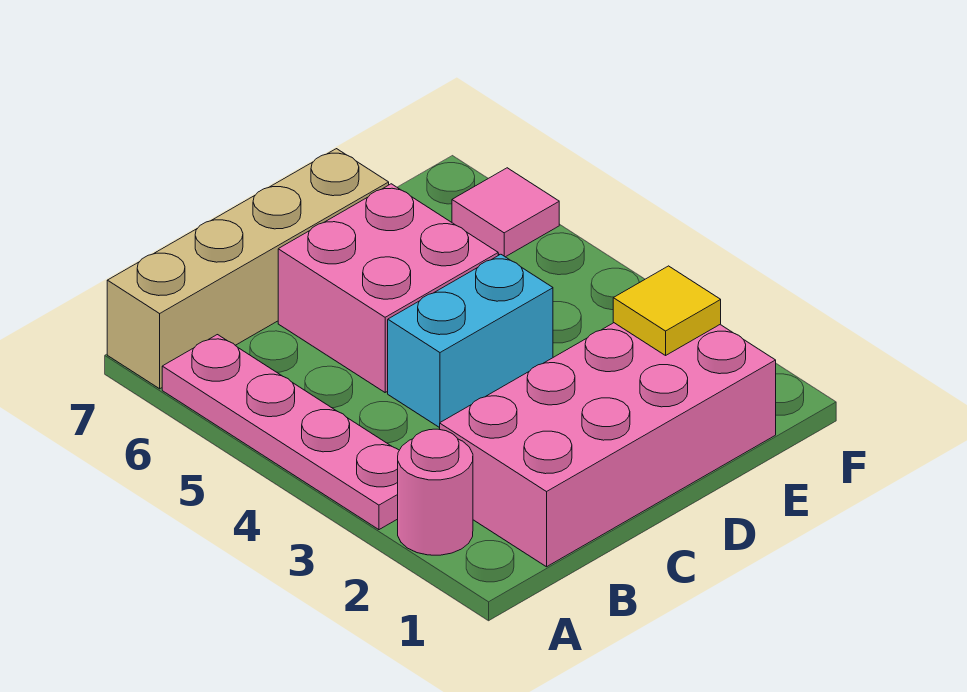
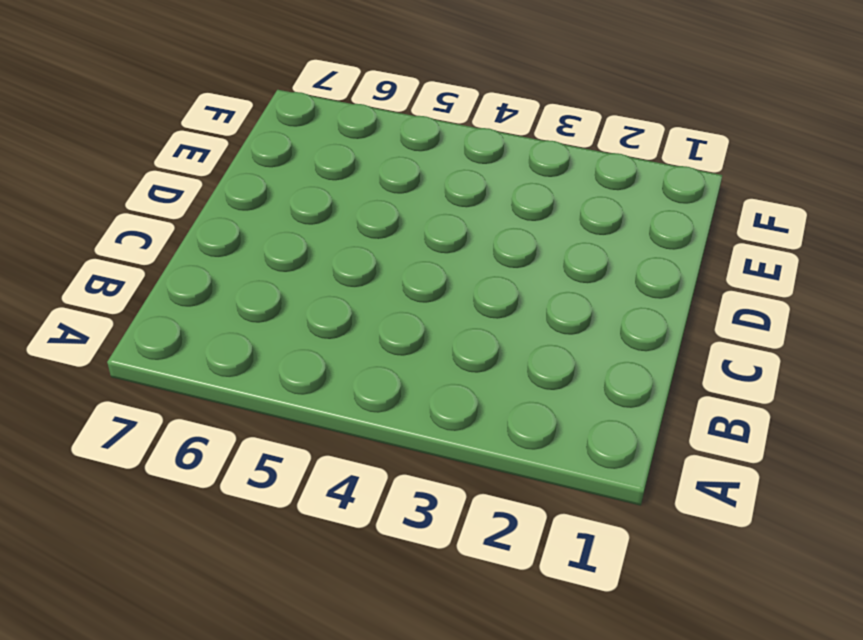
none -> pink 1x1 round brick [398,429,473,555]
none -> pink 1x4 plate [162,335,399,530]

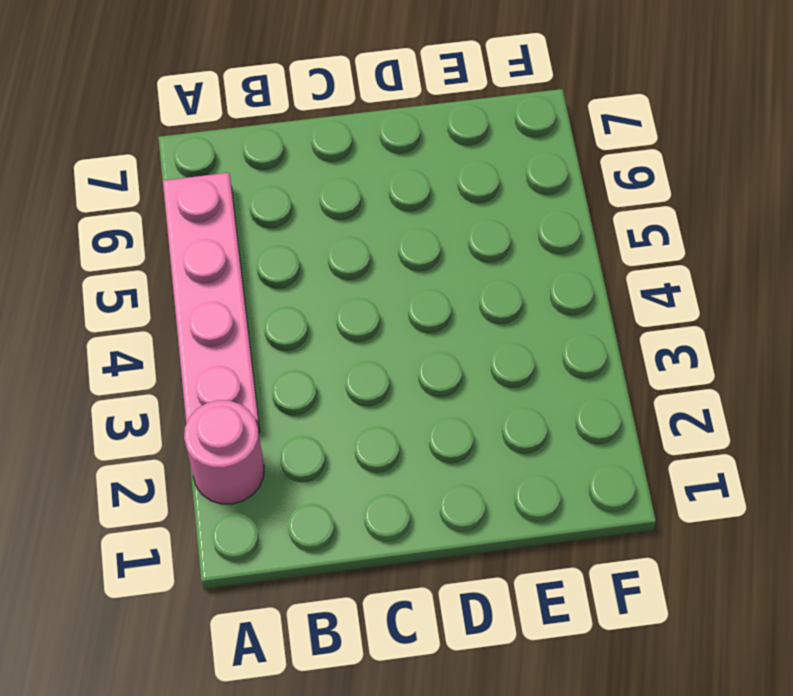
none -> tan 1x4 brick [107,149,389,389]
none -> pink 2x4 brick [440,323,776,567]

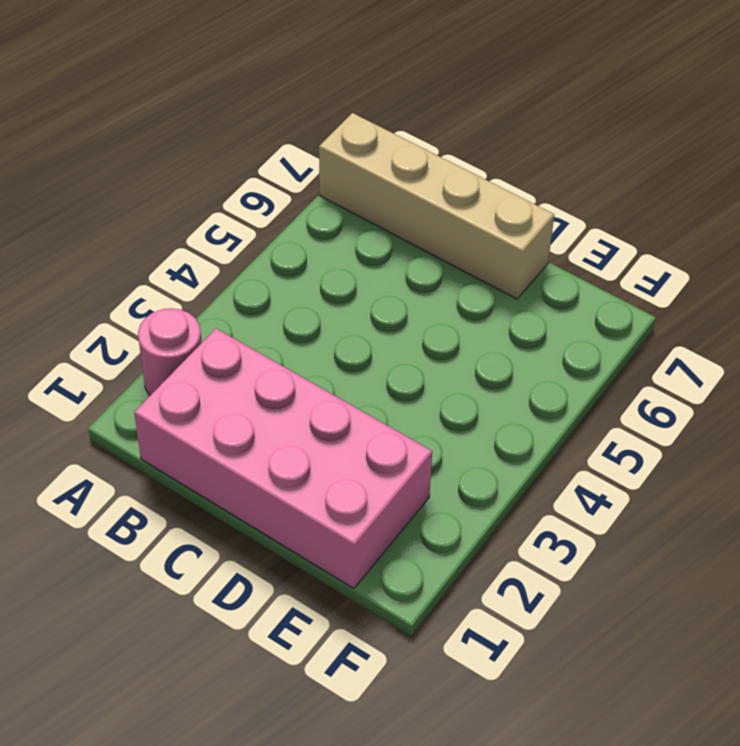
none -> pink 1x4 plate [162,335,399,530]
none -> cyan 1x2 brick [388,254,553,428]

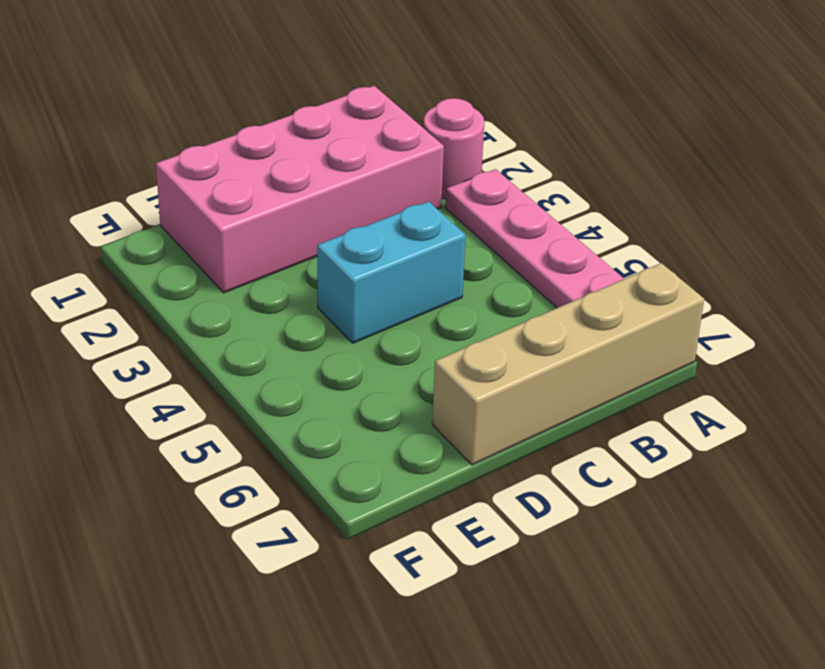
none -> pink 2x2 brick [278,184,498,392]
none -> pink 1x1 tile [452,168,559,257]

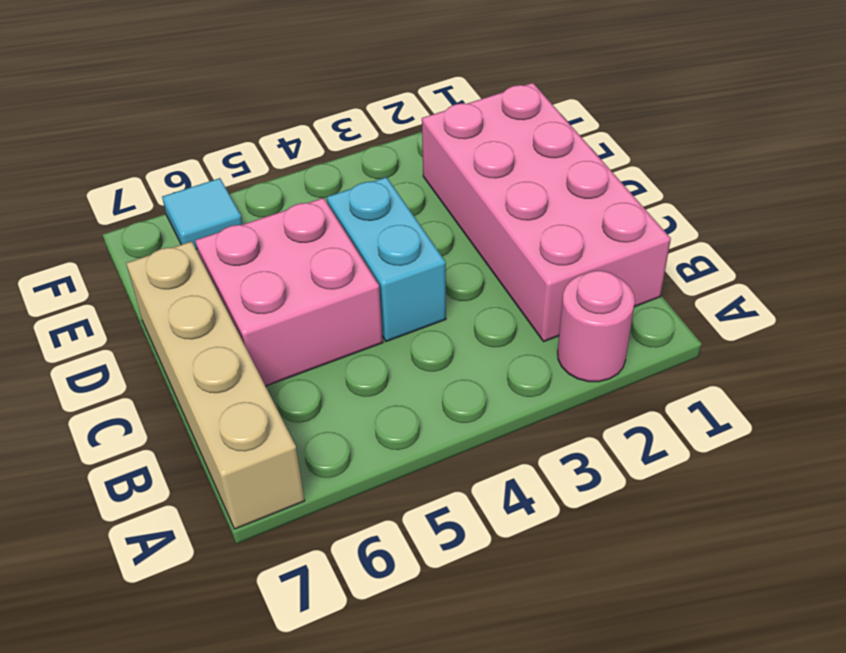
cyan 1x1 tile [162,178,242,249] -> pink 1x1 tile [452,168,559,257]
none -> pink 1x4 plate [162,335,399,530]
none -> yellow 1x1 tile [613,266,721,355]

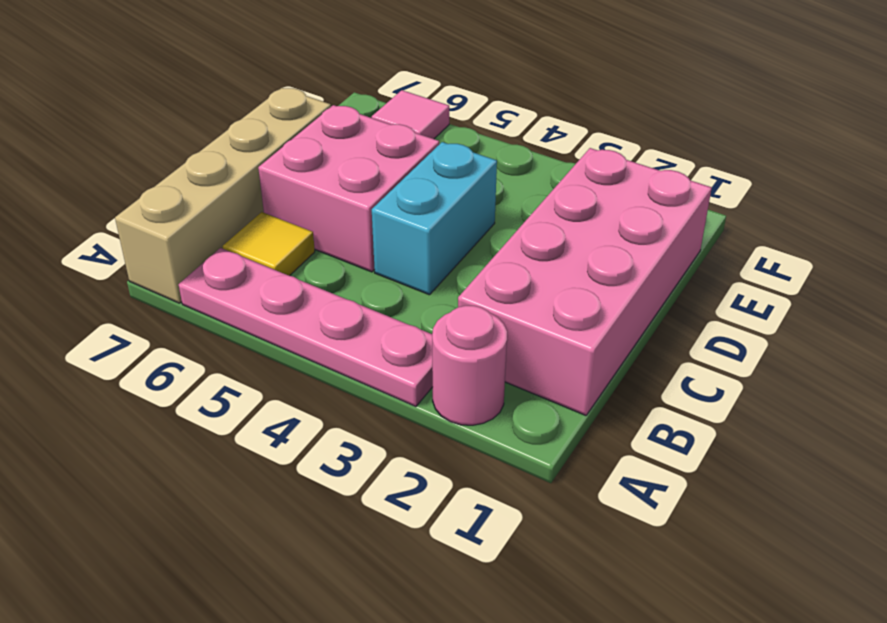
yellow 1x1 tile [223,212,315,276] -> yellow 1x1 tile moved to [613,266,721,355]

